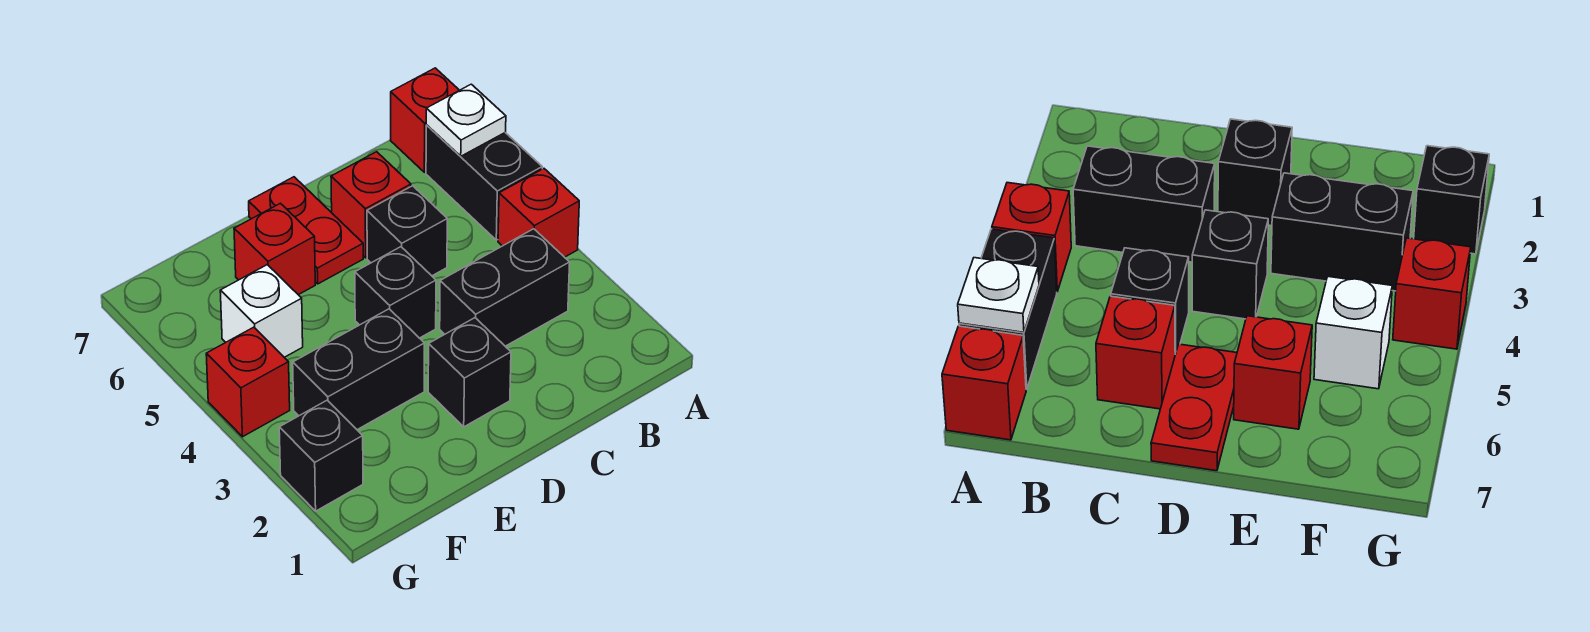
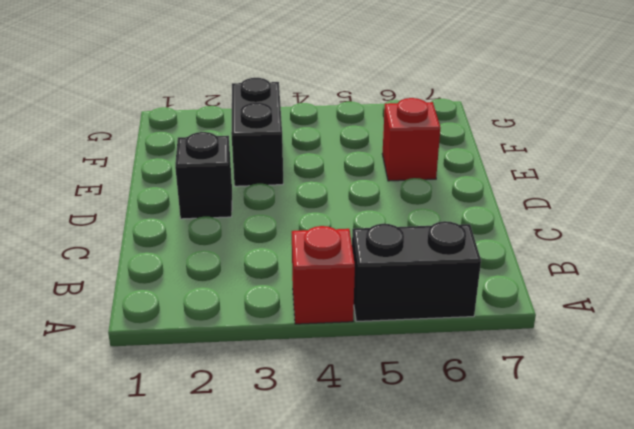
none -> red 1x1 brick [391,68,459,172]
none -> black 1x2 brick [440,229,570,346]
none -> black 1x1 brick [367,186,447,276]

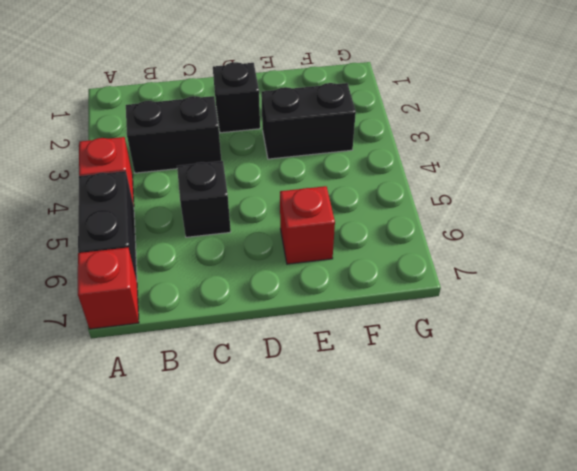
none -> red 1x1 brick [331,152,411,258]
none -> black 1x1 brick [355,247,436,338]
none -> red 1x2 plate [249,177,363,284]

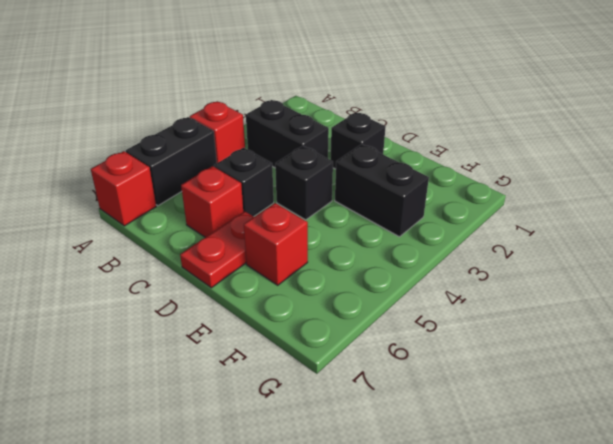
none -> white 1x1 brick [220,265,303,357]
none -> black 1x1 brick [279,400,363,511]
none -> red 1x1 brick [206,327,290,437]

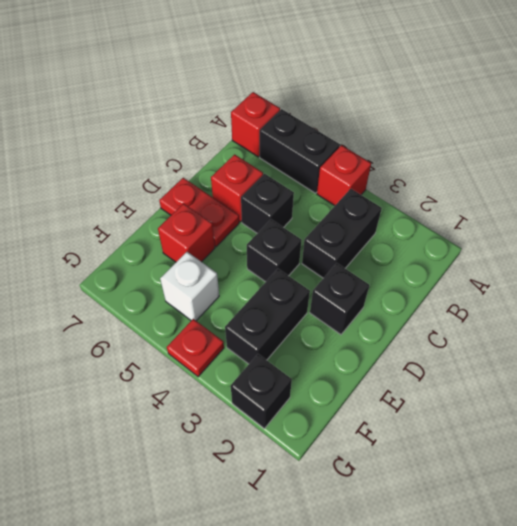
red 1x1 plate [167,319,224,377] -> red 1x1 brick [206,327,290,437]
none -> white 1x1 plate [426,84,506,156]

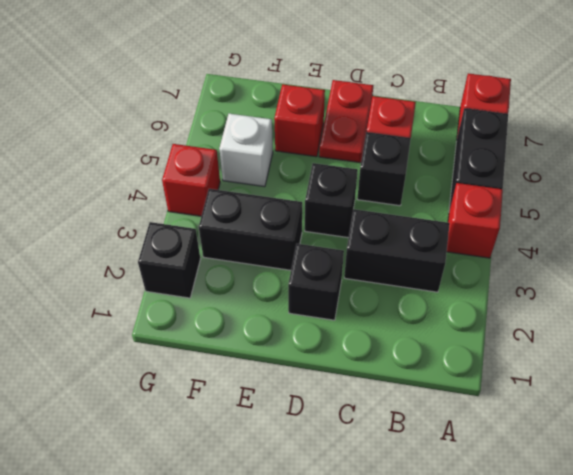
none -> white 1x1 plate [426,84,506,156]

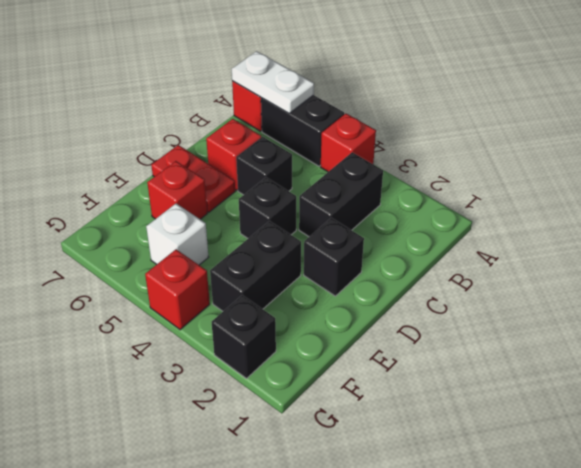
white 1x2 plate [232,51,314,113] -> white 1x1 plate [426,84,506,156]

